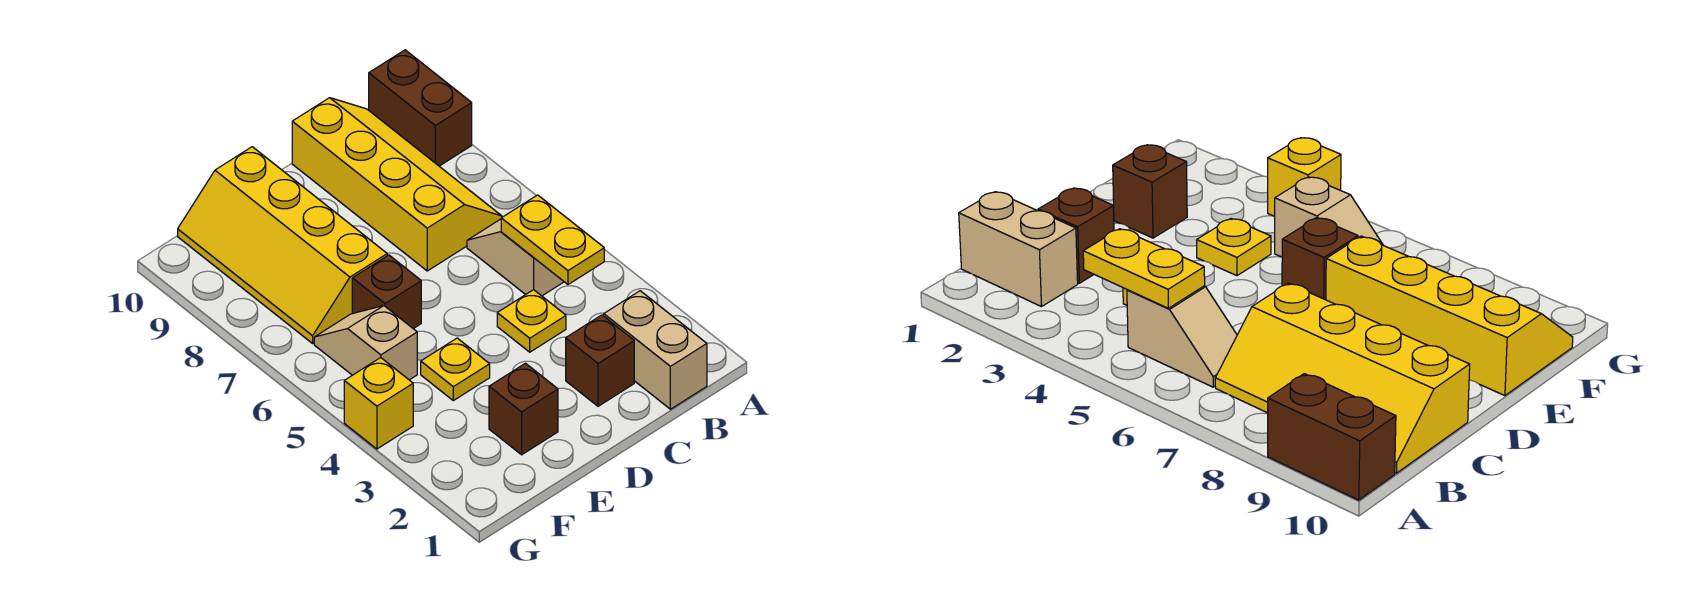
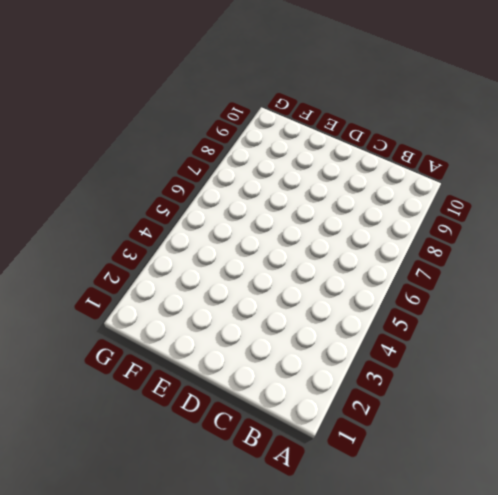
none -> brown 1x2 brick [369,50,472,166]
none -> tan 1x2 brick [604,291,707,409]
none -> tan 1x2 slope [467,219,564,296]

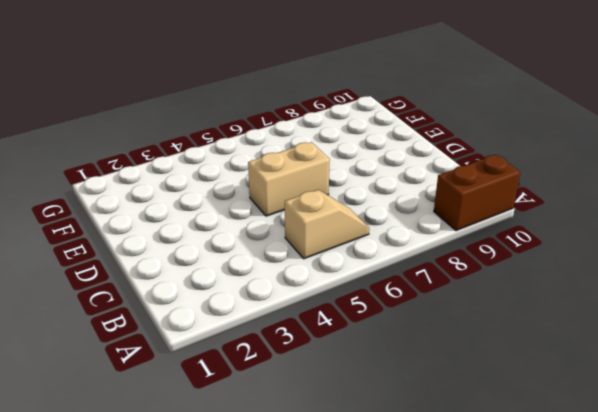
tan 1x2 brick [248,142,330,216] -> tan 1x2 brick moved to [604,291,707,409]
none -> yellow 2x4 slope [292,98,502,271]
none -> brown 1x1 brick [566,315,634,406]
none -> yellow 1x1 plate [497,290,566,352]

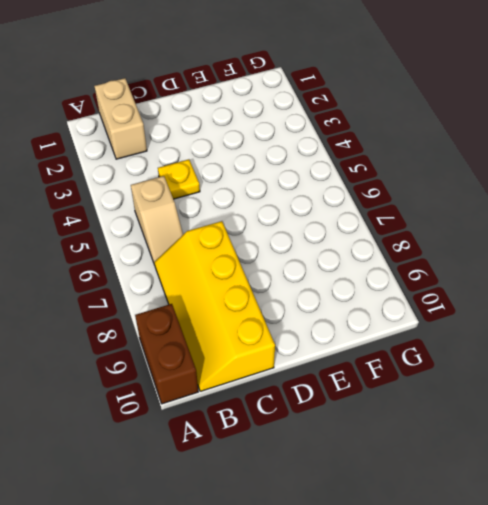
none -> brown 1x1 brick [566,315,634,406]
none -> brown 1x1 brick [489,363,558,455]
none -> yellow 1x1 plate [421,338,490,401]

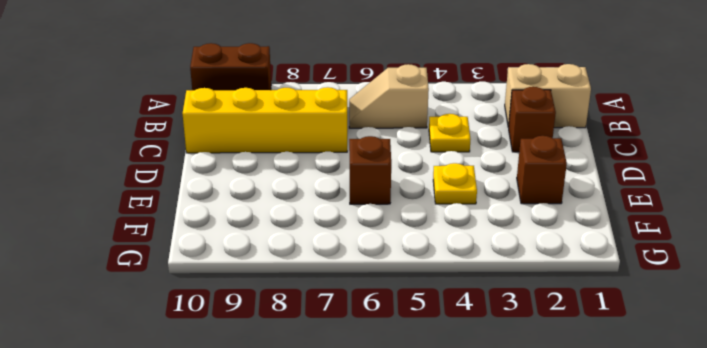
none -> yellow 2x4 slope [178,147,387,343]
none -> tan 1x2 slope [314,306,417,380]
none -> yellow 1x1 brick [344,358,413,449]

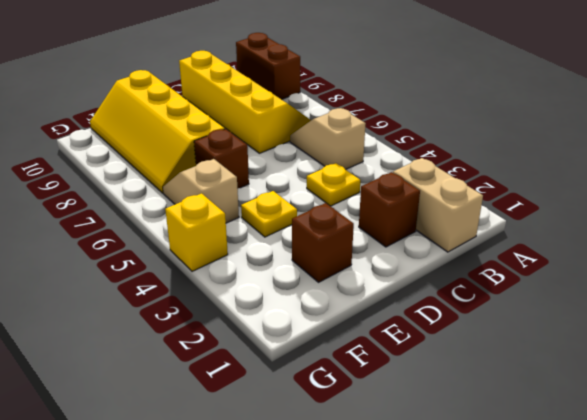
none -> yellow 1x2 plate [501,195,604,284]

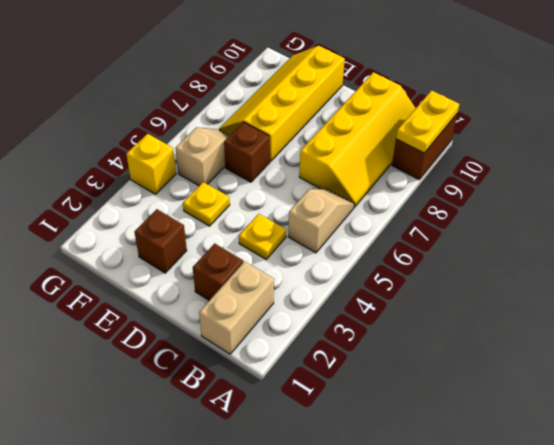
yellow 1x2 plate [396,90,459,153] -> yellow 1x2 plate moved to [501,195,604,284]

